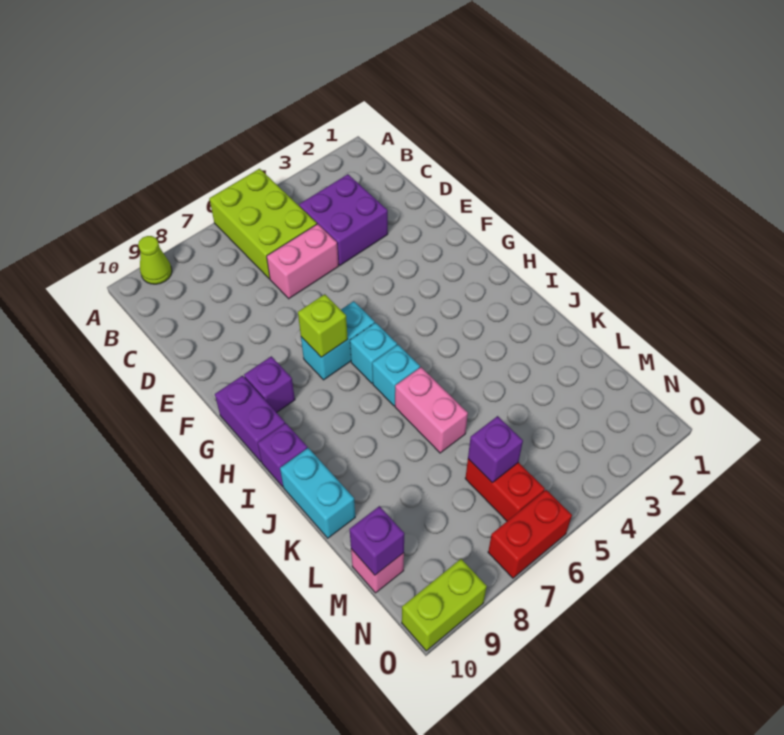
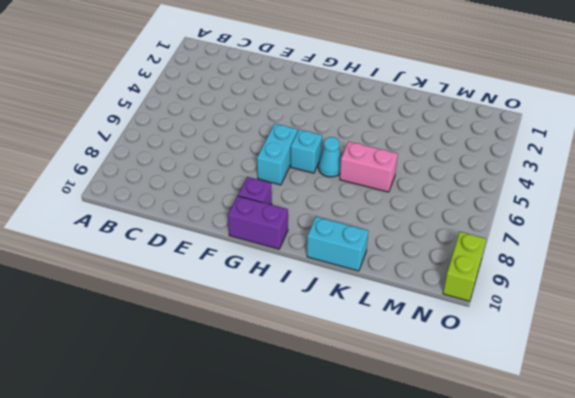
cyan 1x1 cone [318,137,341,177] -> cyan 1x1 brick [372,345,420,406]
none -> lime 2x3 brick [209,169,317,279]
none -> lime 1x1 cone [138,236,172,284]
none -> purple 2x2 brick [299,174,388,265]

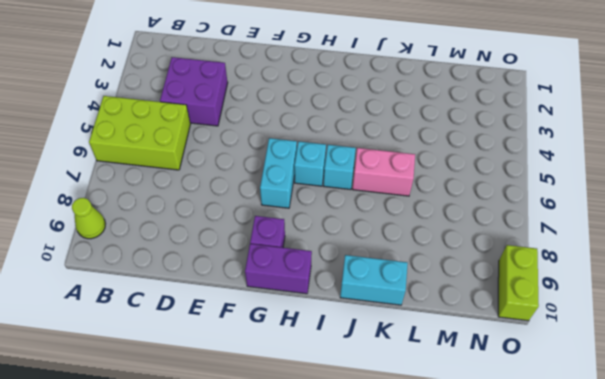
none -> pink 1x2 brick [267,224,339,299]
none -> purple 1x1 brick [258,423,307,487]
none -> red 1x2 brick [465,459,545,521]

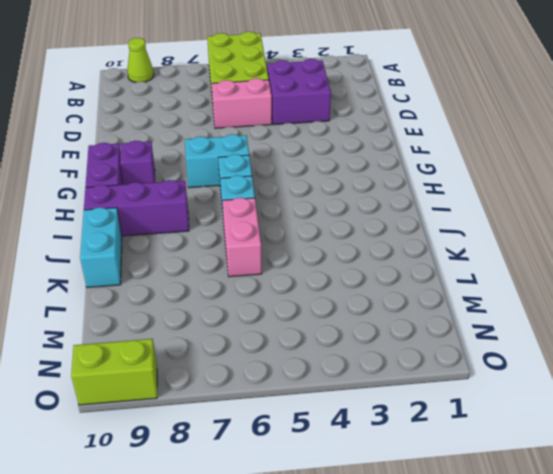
purple 1x3 brick [84,180,189,236] -> purple 1x1 brick [258,423,307,487]
none -> red 1x2 brick [465,459,545,521]
none -> pink 1x1 brick [351,549,404,593]
none -> red 1x2 brick [488,490,572,578]

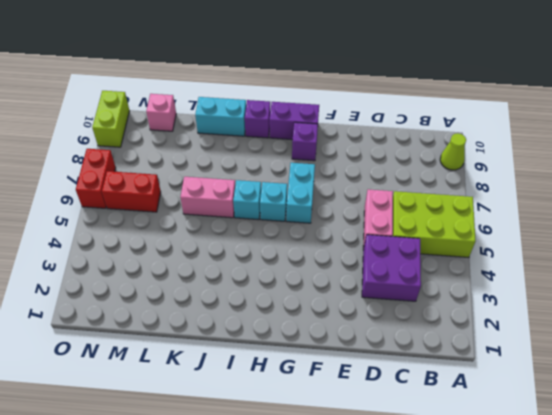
none -> lime 1x1 brick [298,294,348,357]
none -> purple 1x1 brick [468,416,523,482]
none -> purple 1x1 brick [350,506,404,575]

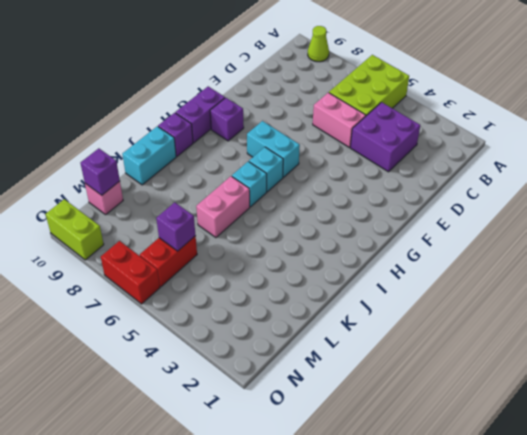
none -> lime 1x1 brick [298,294,348,357]

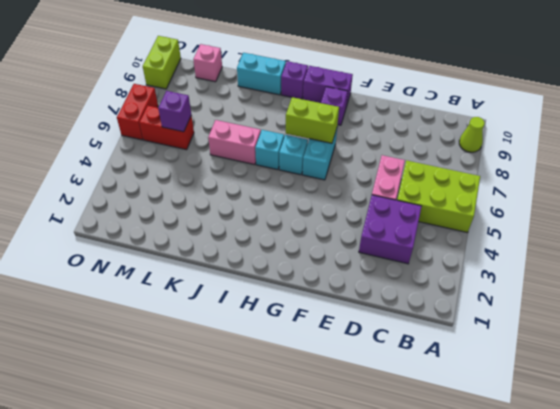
lime 1x2 brick [286,97,339,143] -> lime 1x1 brick [298,294,348,357]
none -> purple 1x1 brick [350,506,404,575]

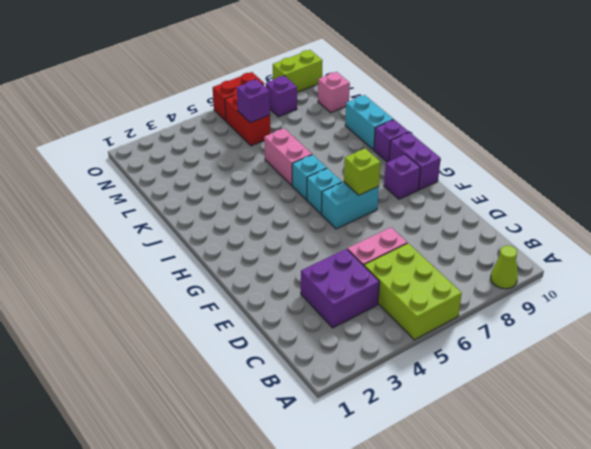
purple 1x1 brick [266,76,297,117] -> purple 1x1 brick moved to [350,506,404,575]

